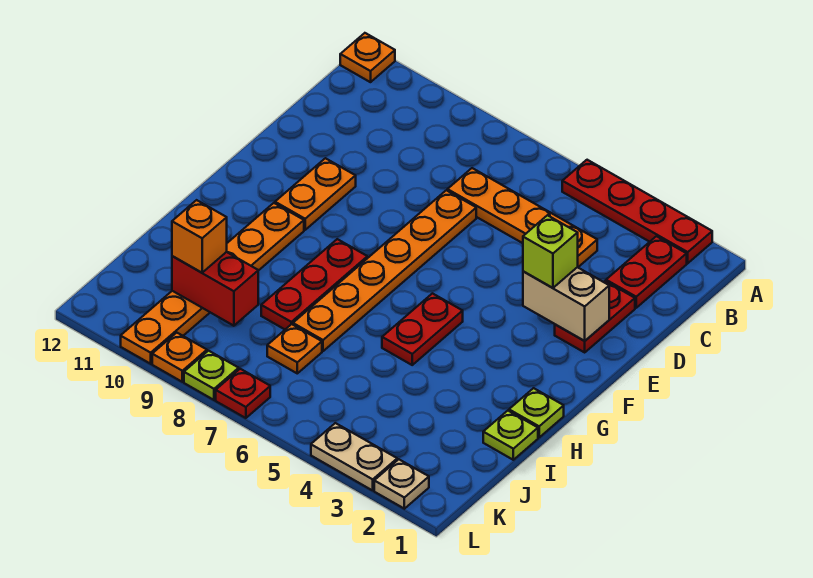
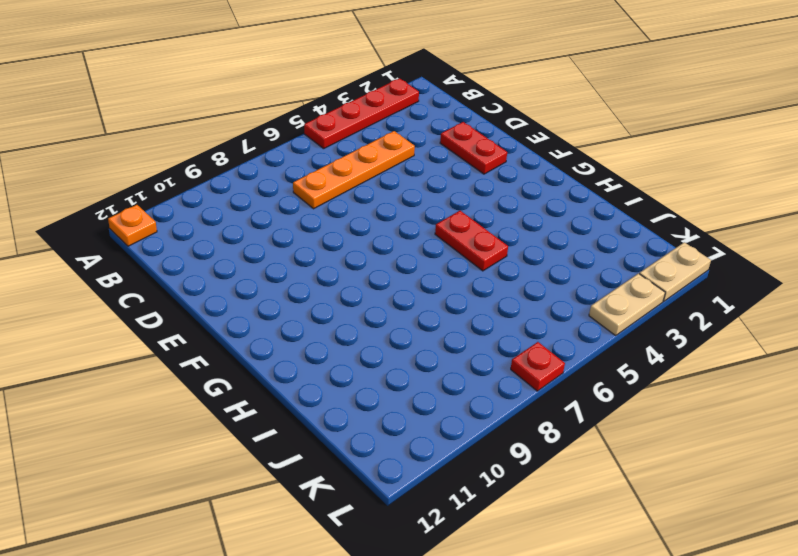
tan 1x2 plate [639,242,711,301] -> tan 1x1 plate [374,459,429,509]
none -> red 1x2 plate [606,236,687,308]
none -> orange 1x6 plate [293,190,476,351]
none -> orange 1x2 plate [275,158,356,230]

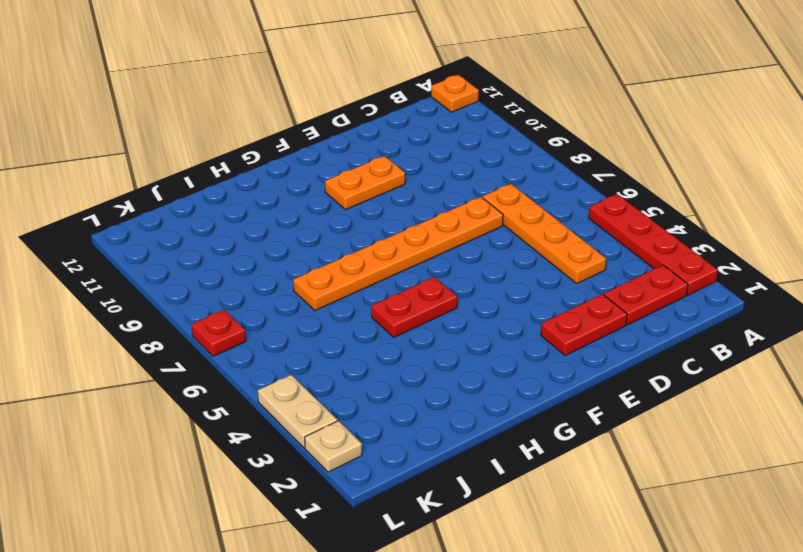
none -> red 1x3 plate [261,239,367,329]
none -> orange 1x6 plate [121,203,304,364]
none -> lime 1x1 plate [509,388,564,437]

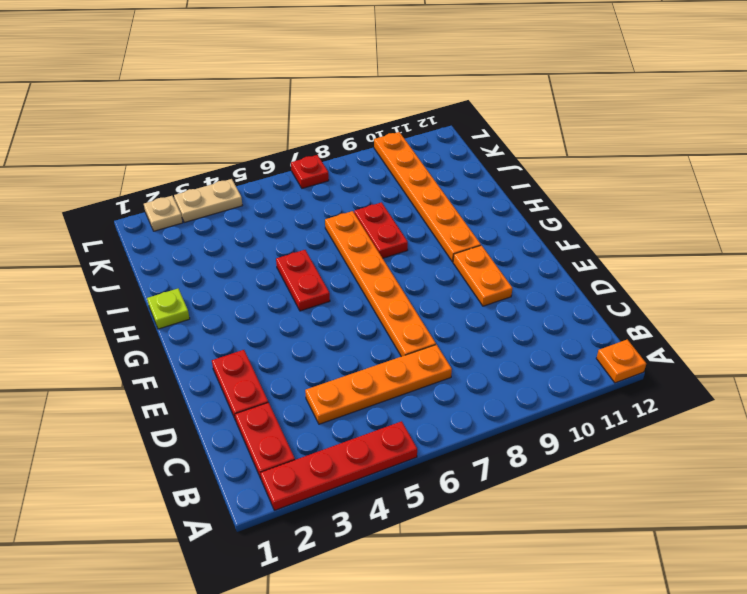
red 1x2 plate [354,202,408,258] -> red 1x3 plate [261,239,367,329]
none -> lime 1x1 plate [483,411,538,460]
none -> orange 1x1 plate [267,324,322,373]
none -> lime 1x1 plate [184,351,239,400]

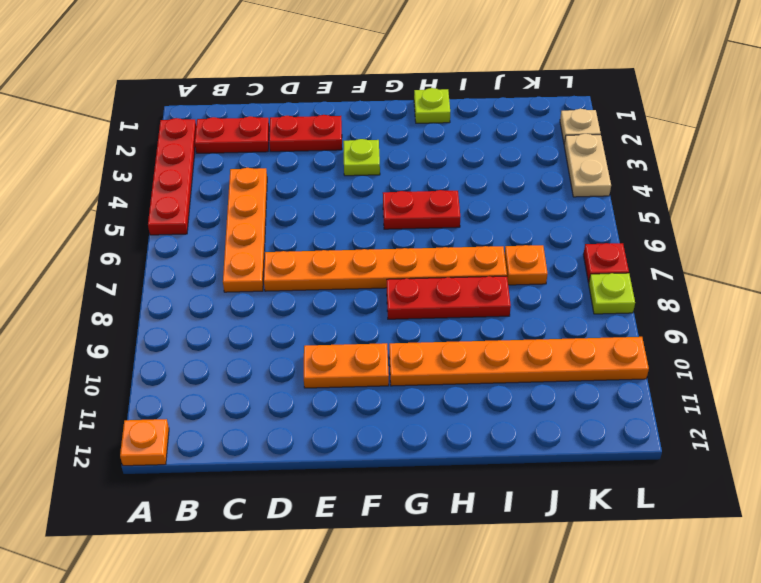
lime 1x1 plate [343,139,380,176] -> lime 1x1 plate moved to [483,411,538,460]
none -> orange 1x1 plate [152,333,207,382]
none -> tan 1x2 brick [523,267,609,341]
none -> red 1x2 brick [172,252,258,326]

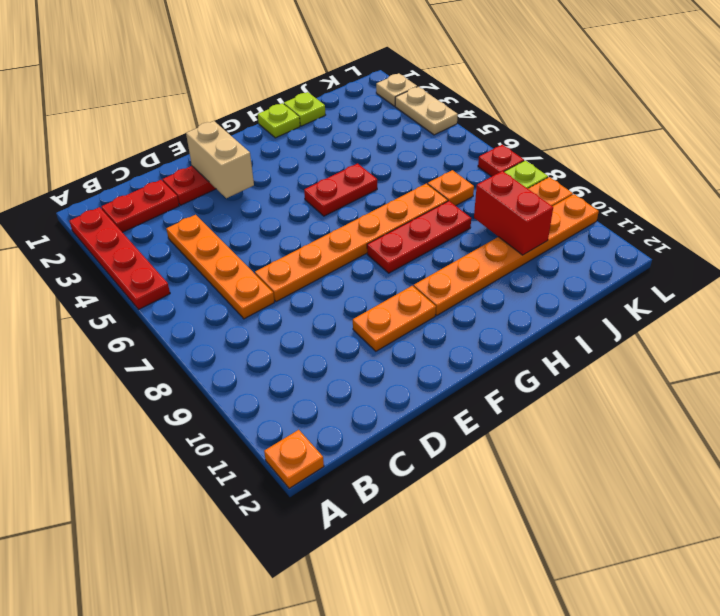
none -> lime 1x1 brick [523,215,578,288]
none -> orange 1x1 brick [172,200,227,273]

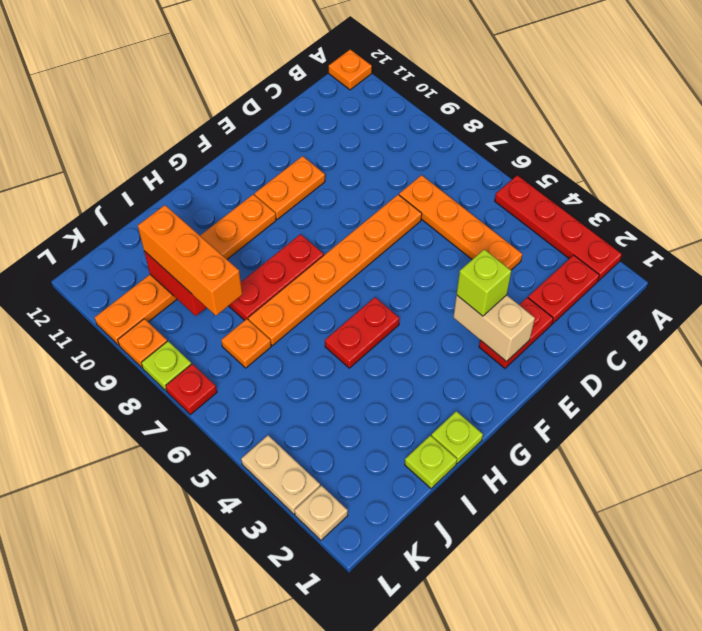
orange 1x3 brick [138,205,242,316] -> orange 1x1 brick [172,200,227,273]

